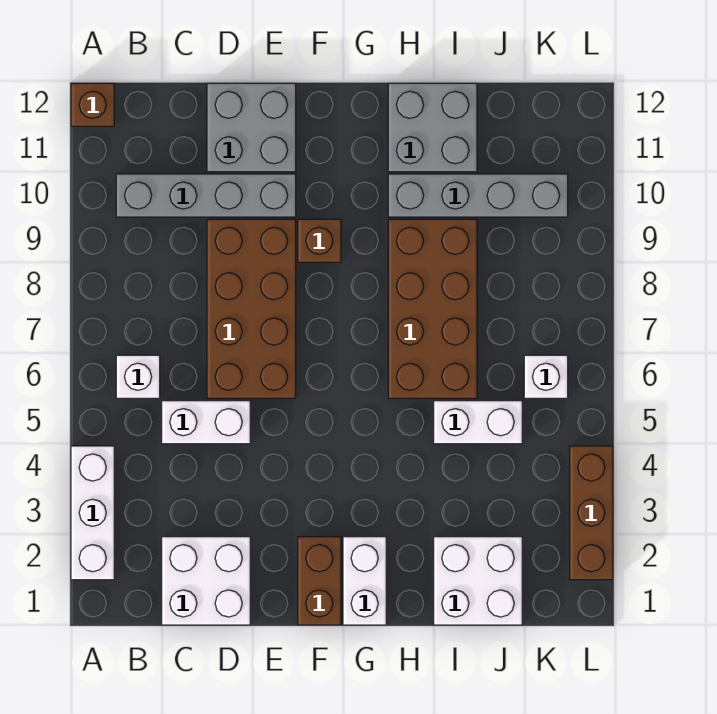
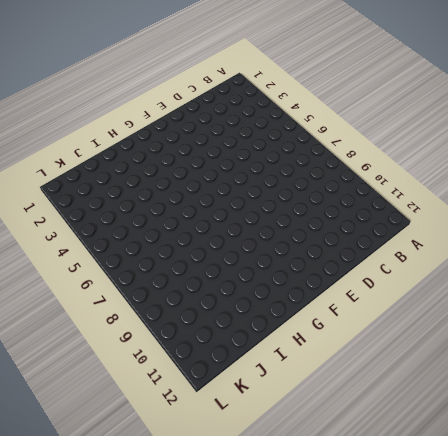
none -> white 1x3 brick [71,446,114,580]
none -> brown 1x1 brick [71,83,114,126]
none -> white 1x1 brick [116,355,160,398]

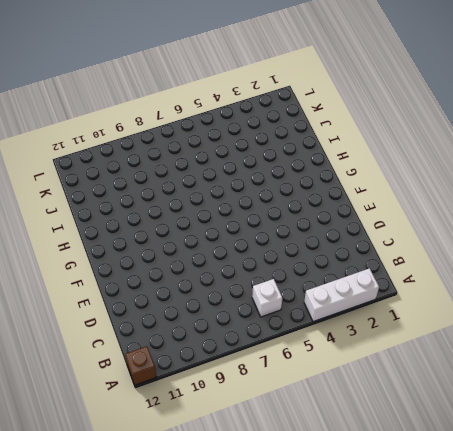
none -> grey 1x4 brick [116,174,296,217]
none -> white 2x2 brick [162,537,250,625]
none -> white 1x2 brick [162,401,250,444]

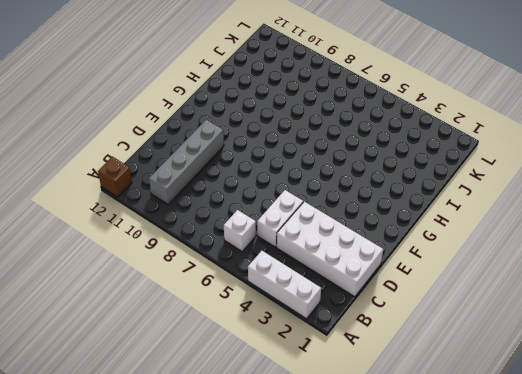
white 2x4 brick [277,202,383,297] -> white 2x2 brick [162,537,250,625]
none -> brown 2x4 brick [207,219,296,398]
none -> grey 2x2 brick [207,83,296,172]
none -> brown 1x2 brick [298,537,341,625]

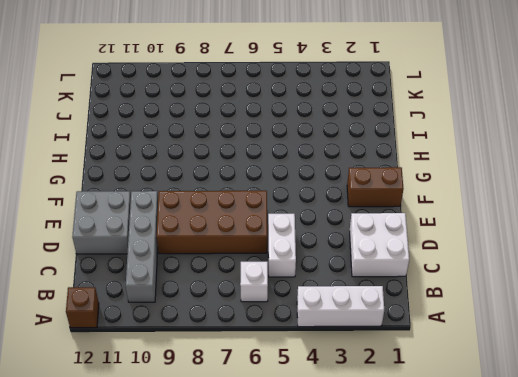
none -> brown 1x1 brick [298,219,341,262]
none -> white 1x2 brick [343,537,386,625]
none -> brown 2x4 brick [388,219,477,398]

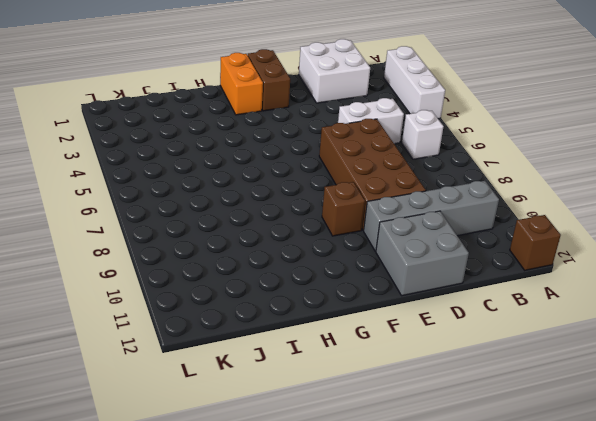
orange 1x2 brick [220,53,263,115] -> white 1x2 brick [343,537,386,625]
none -> brown 2x4 brick [388,219,477,398]
none -> grey 1x4 brick [388,174,568,217]
none -> grey 2x2 brick [388,83,477,172]

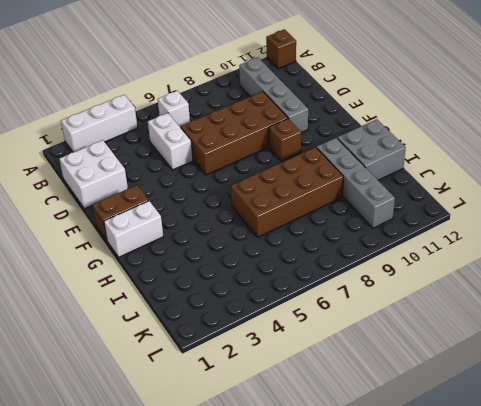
none -> grey 2x2 brick [207,83,296,172]
none -> white 2x2 brick [434,537,522,625]
none -> white 1x2 brick [434,401,522,444]

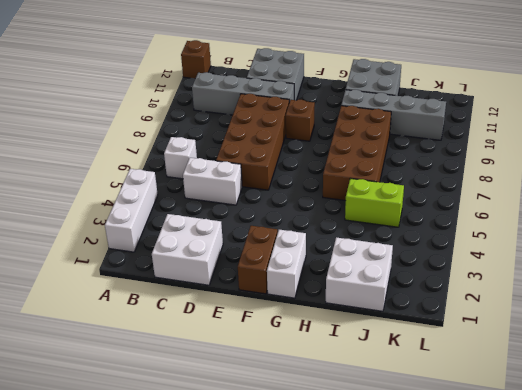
lime 1x2 brick [345,178,404,227] -> white 1x2 brick [434,401,522,444]
none -> white 1x1 brick [524,355,568,398]
none -> brown 1x3 brick [570,446,613,580]

